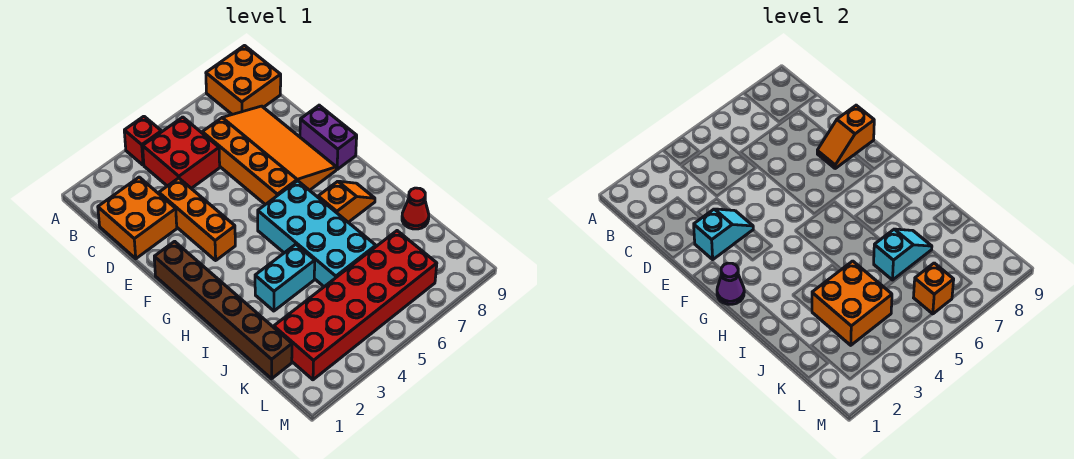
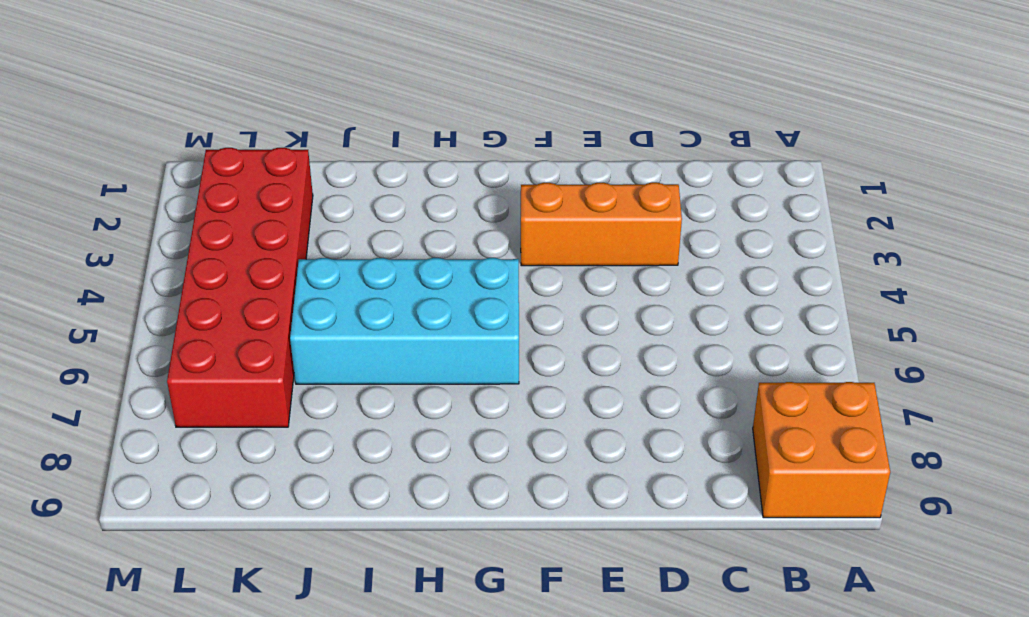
none -> red 1x1 brick [124,116,161,165]
none -> red 2x2 brick [143,117,220,188]
none -> orange 2x2 brick [98,177,177,259]

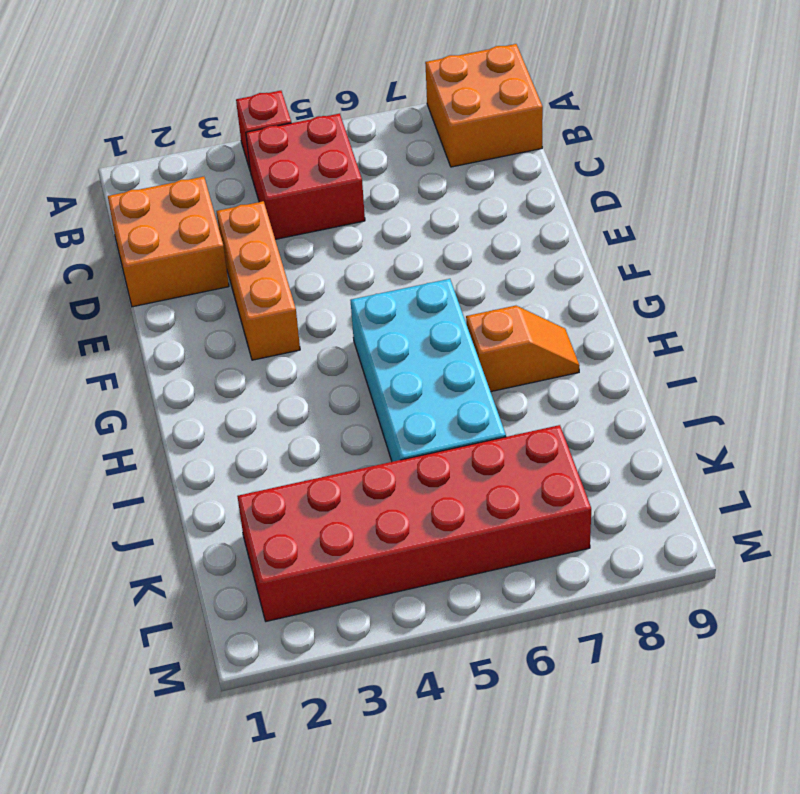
none -> orange 3x4 slope [202,106,336,205]
none -> purple 1x2 brick [300,105,357,170]
none -> brown 1x6 brick [154,241,292,379]

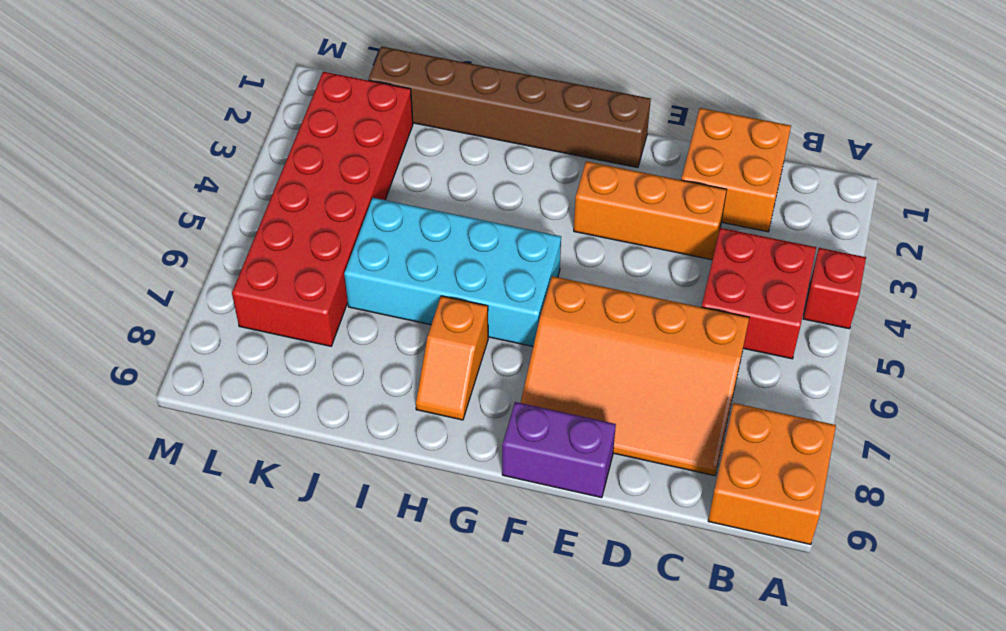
none -> cyan 1x2 brick [255,244,315,311]
none -> red 1x1 cone [402,188,429,229]
none -> cyan 1x2 slope [694,209,753,259]

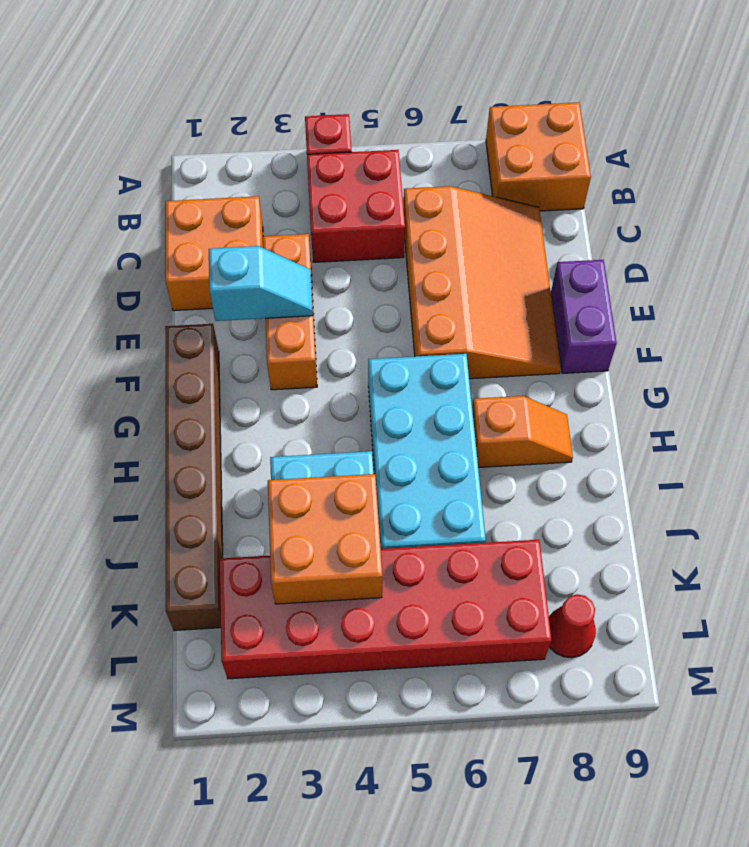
red 1x1 cone [549,594,596,658] -> red 1x1 cone moved to [402,188,429,229]
none -> orange 1x2 slope [817,105,874,168]
none -> purple 1x1 cone [717,263,744,304]
none -> cyan 1x2 slope [874,229,932,280]

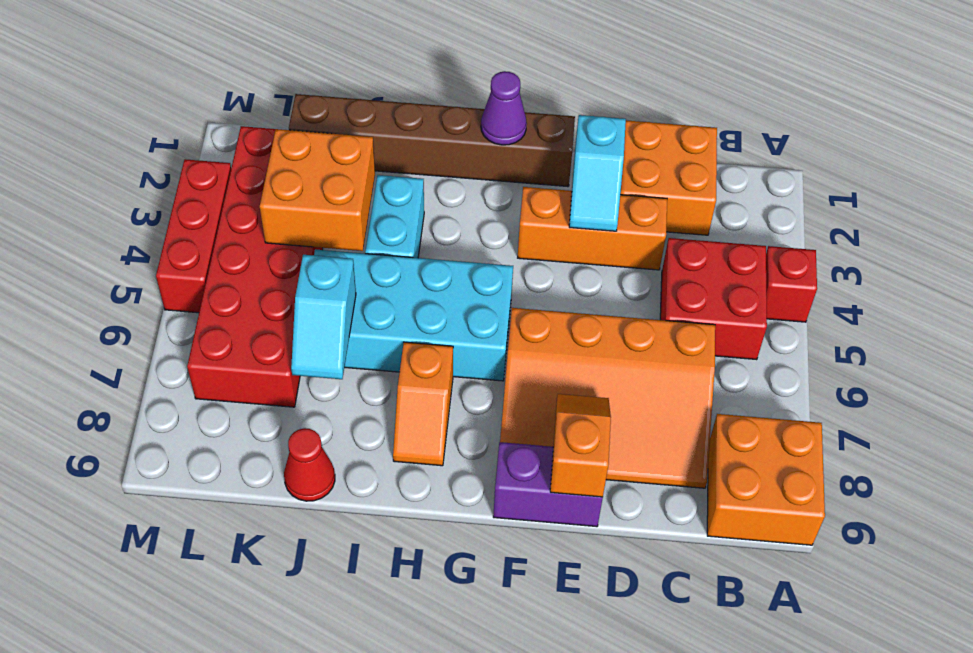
red 1x3 brick [156,159,231,313] -> none
none -> orange 1x1 brick [914,263,954,314]

